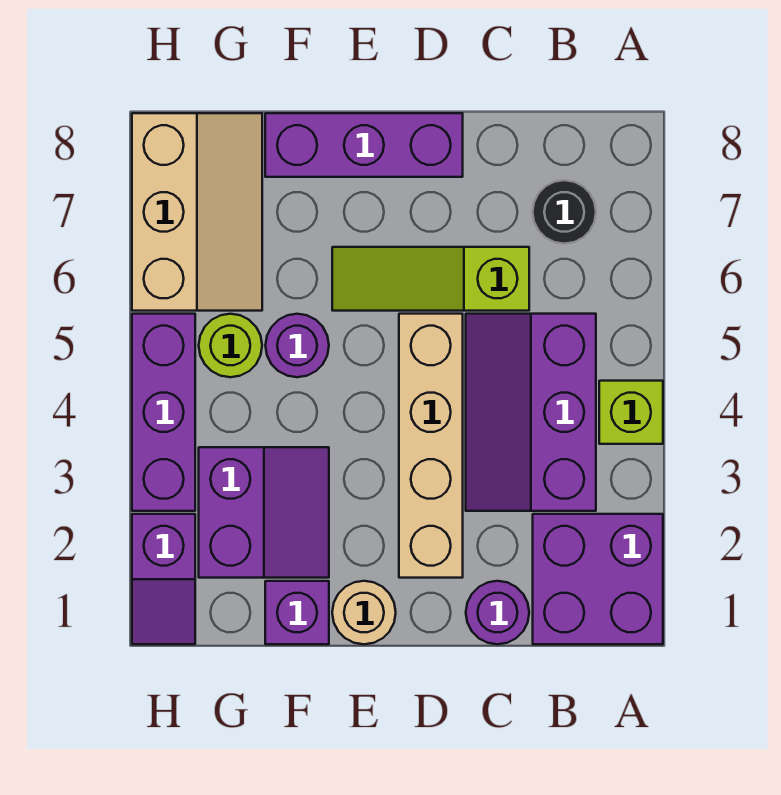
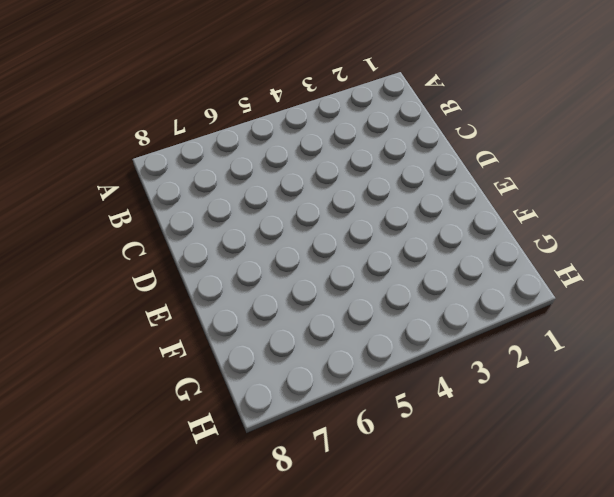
none -> purple 2x2 brick [533,514,663,644]
none -> lime 1x1 brick [599,381,663,444]
none -> purple 2x3 slope [466,314,596,511]

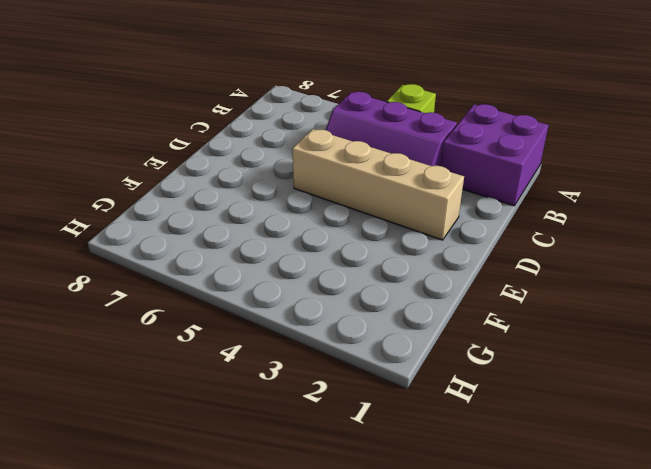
none -> black 1x1 round brick [533,180,596,244]
none -> purple 1x1 round brick [466,581,529,644]
none -> lime 1x3 slope [332,247,529,311]

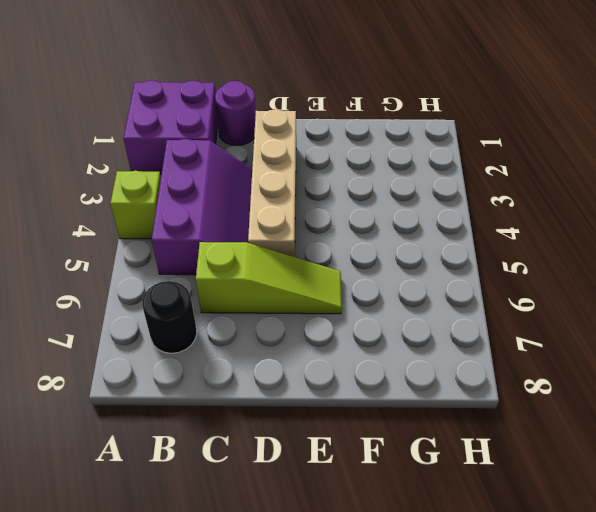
none -> purple 1x3 brick [265,113,463,177]
none -> tan 1x1 round brick [332,581,396,644]
none -> purple 1x1 brick [265,581,329,644]

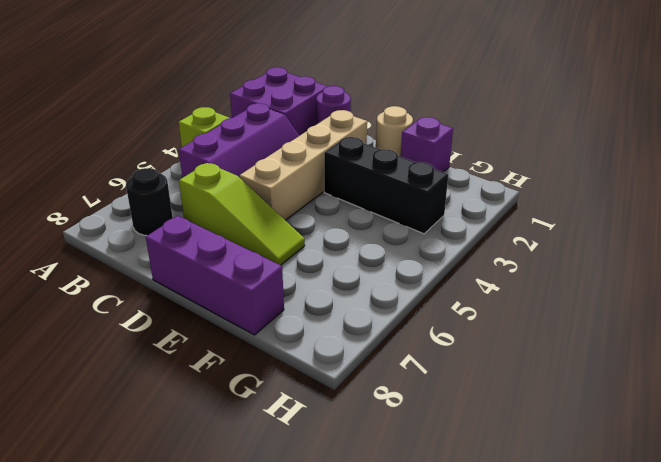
black 1x3 brick [324,137,448,234] -> purple 2x2 slope [199,447,329,578]
none -> purple 1x1 round brick [265,314,329,377]
none -> lime 1x1 round brick [199,314,262,377]
none -> tan 2x3 slope [132,113,262,311]

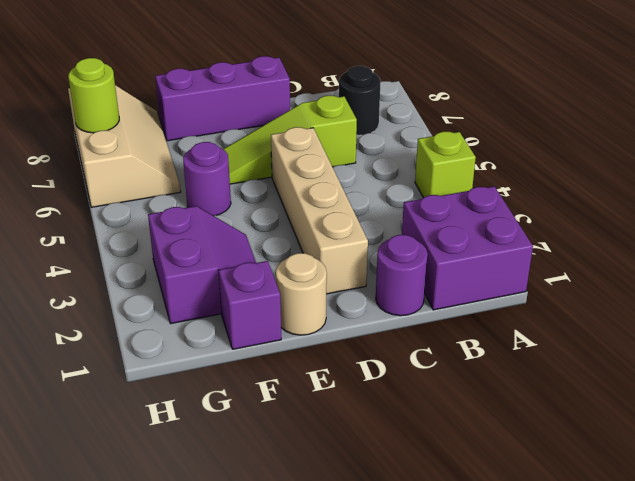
lime 1x1 round brick [68,58,119,133] -> lime 1x1 round brick moved to [199,314,262,377]
none -> purple 2x3 slope [466,314,596,511]
none -> purple 1x2 slope [132,514,195,644]
none -> purple 1x3 brick [132,314,195,511]

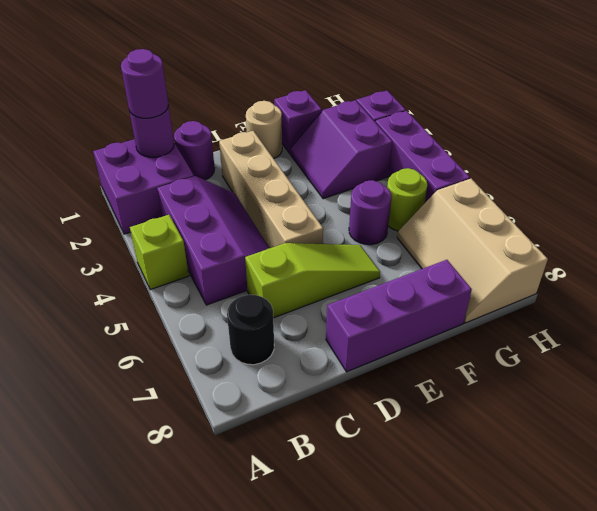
purple 1x1 round brick [130,106,174,157] -> none
purple 1x1 round brick [121,49,168,118] -> none

